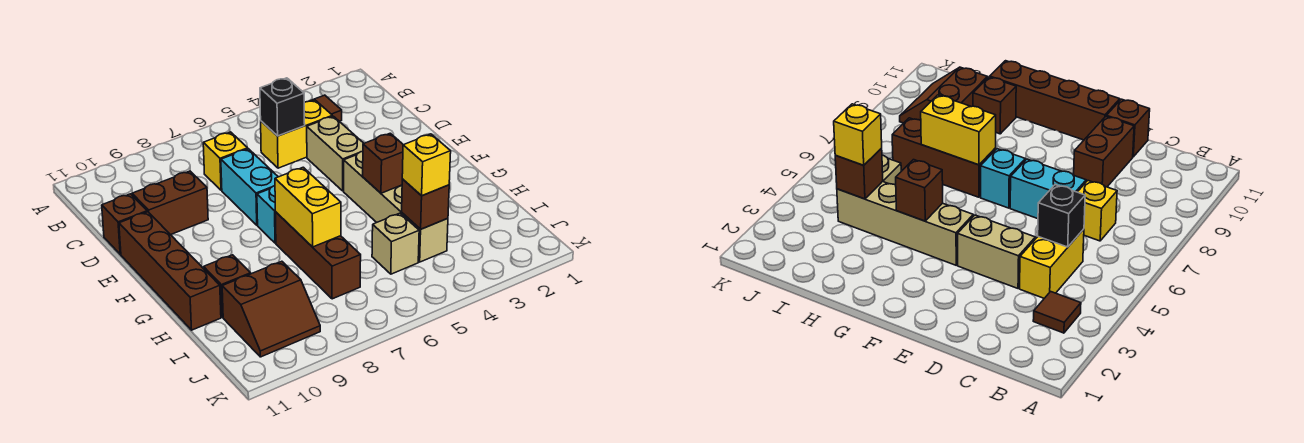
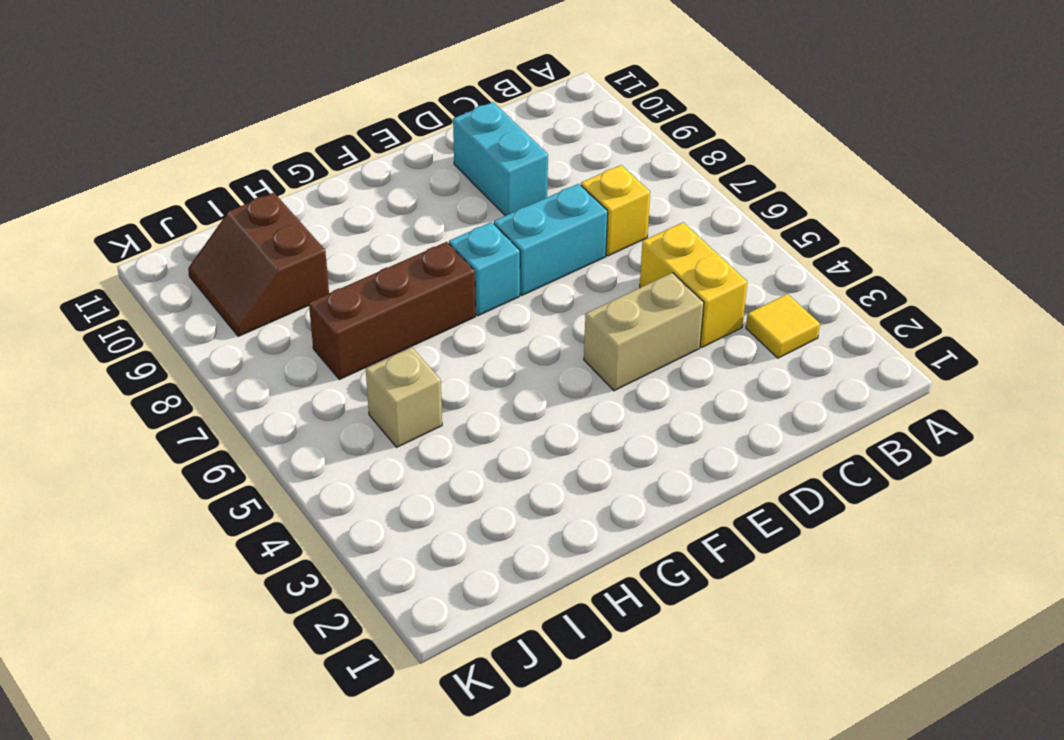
yellow 1x1 tile [746,294,820,358] -> brown 1x1 tile [311,95,342,121]
cyan 1x2 brick [453,102,548,216] -> brown 1x2 brick [132,171,208,235]
none -> brown 1x1 brick [102,194,147,254]
none -> brown 1x4 brick [119,212,221,330]
none -> tan 1x4 brick [344,151,448,262]

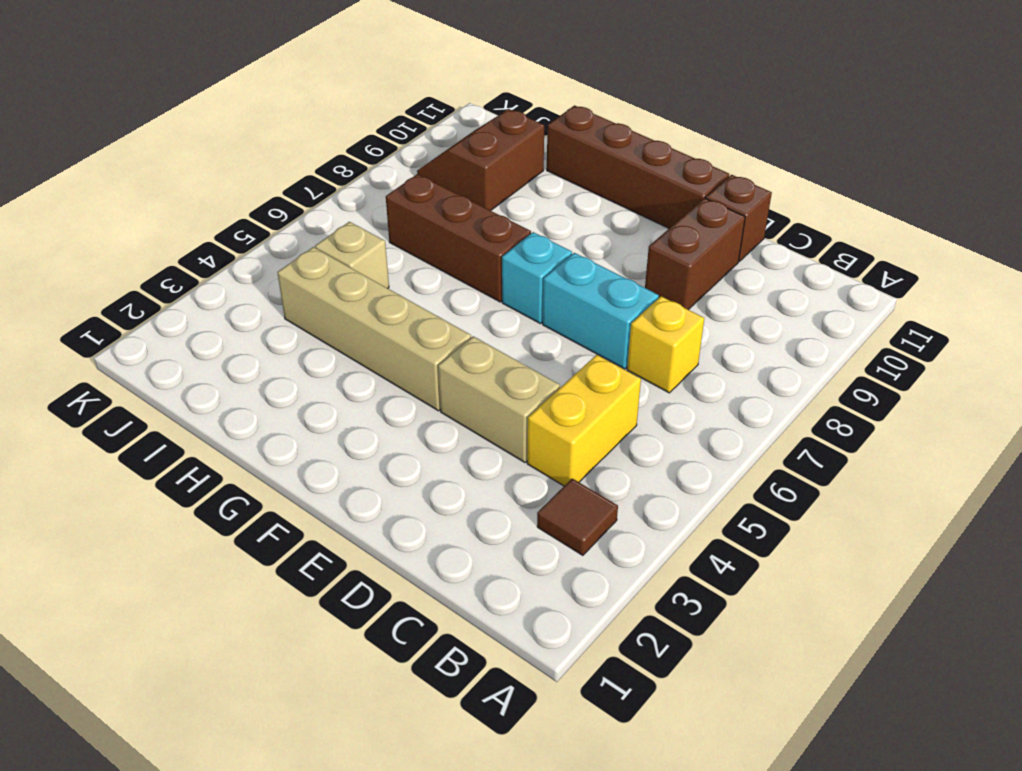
none -> brown 1x1 brick [204,255,251,317]
none -> black 1x1 brick [260,78,305,136]
none -> brown 1x1 brick [363,133,403,193]

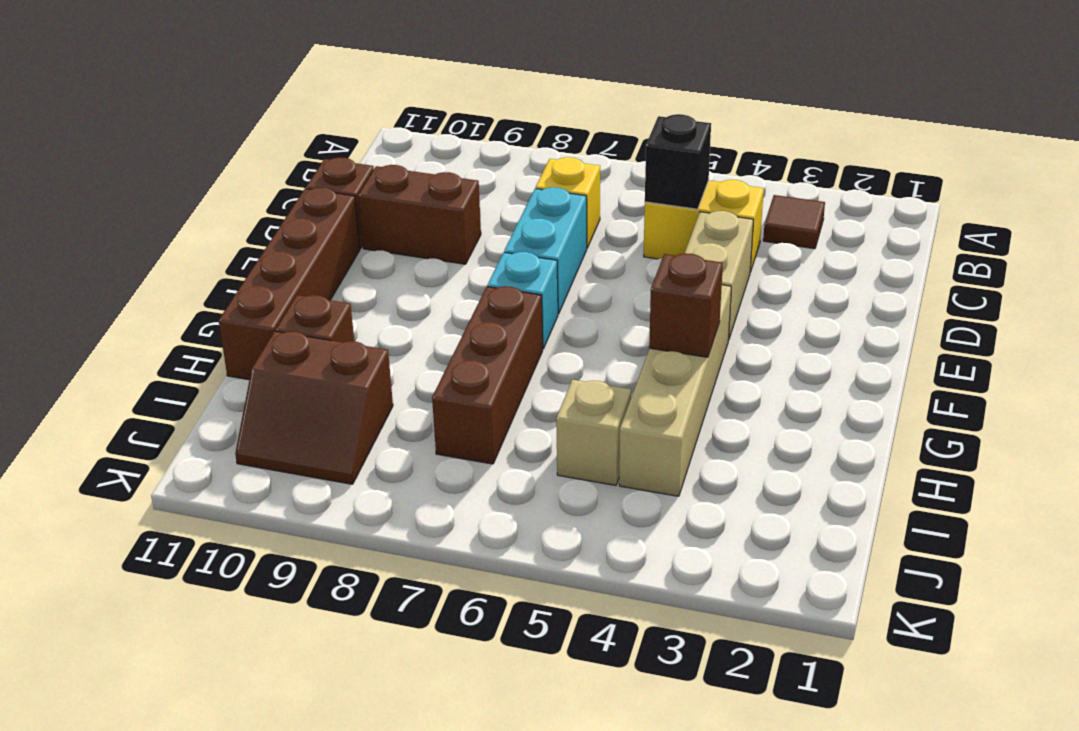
none -> yellow 1x2 brick [275,167,341,247]
none -> brown 1x1 brick [402,179,449,229]
none -> yellow 1x1 brick [402,134,451,196]

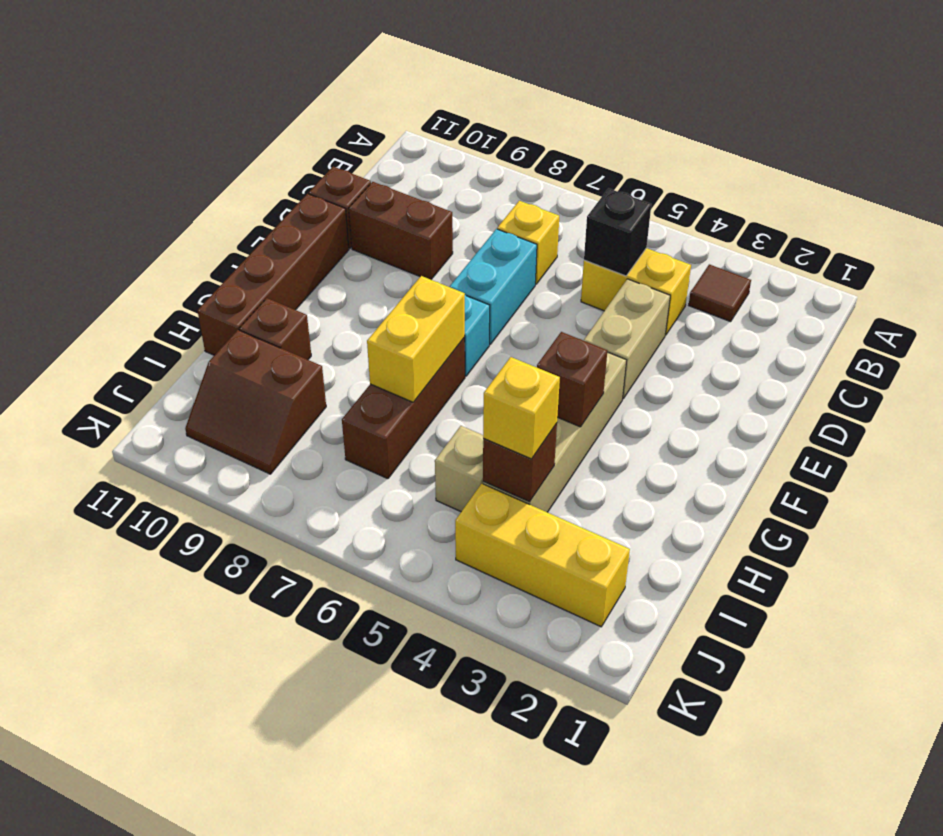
yellow 1x3 brick [455,484,630,627] -> none

